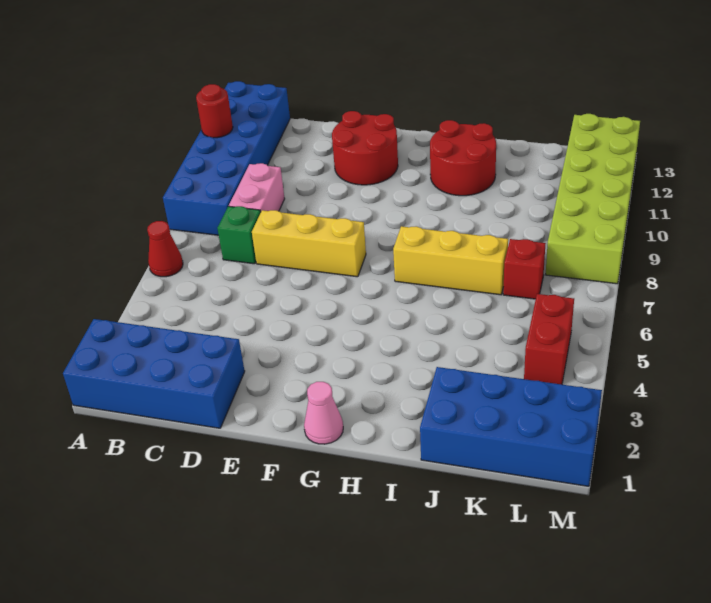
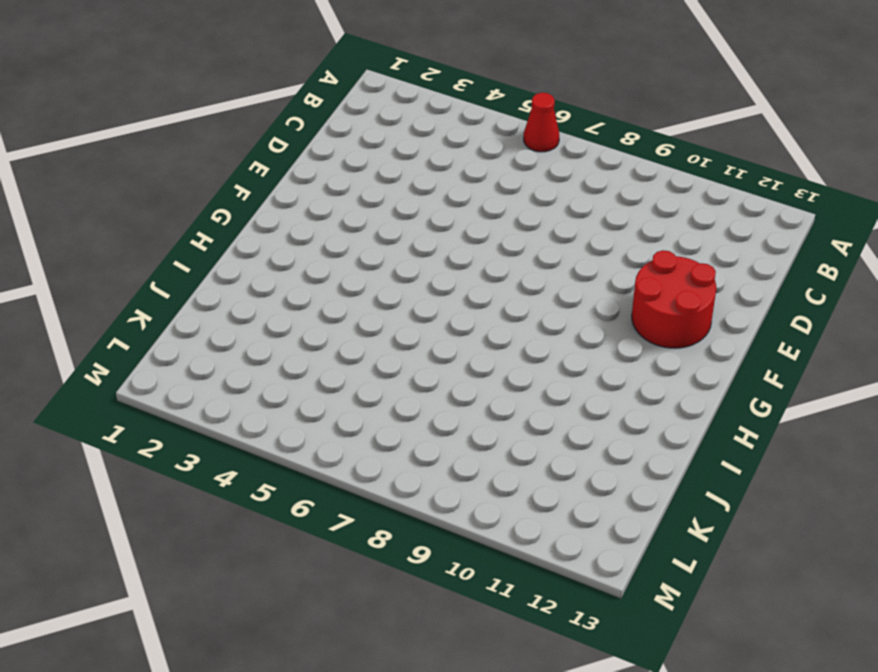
none -> blue 2x4 brick [63,319,245,428]
none -> blue 2x6 brick [163,81,290,235]
none -> green 1x1 brick [217,206,261,264]

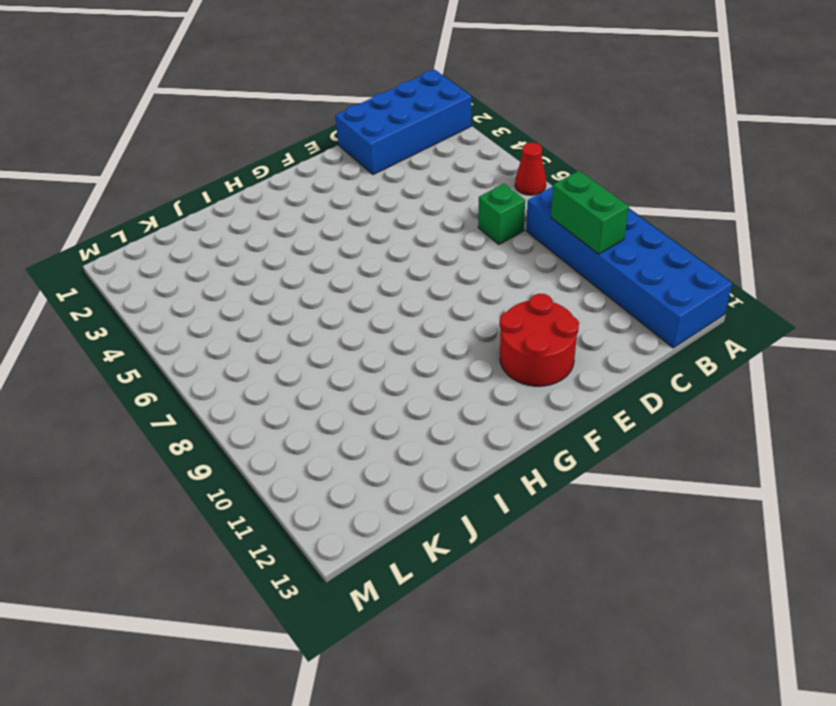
green 1x2 brick [551,171,629,254] -> none
none -> pink 1x2 brick [229,163,285,212]
none -> yellow 1x3 brick [252,210,366,277]
none -> pink 1x1 cone [304,382,343,444]

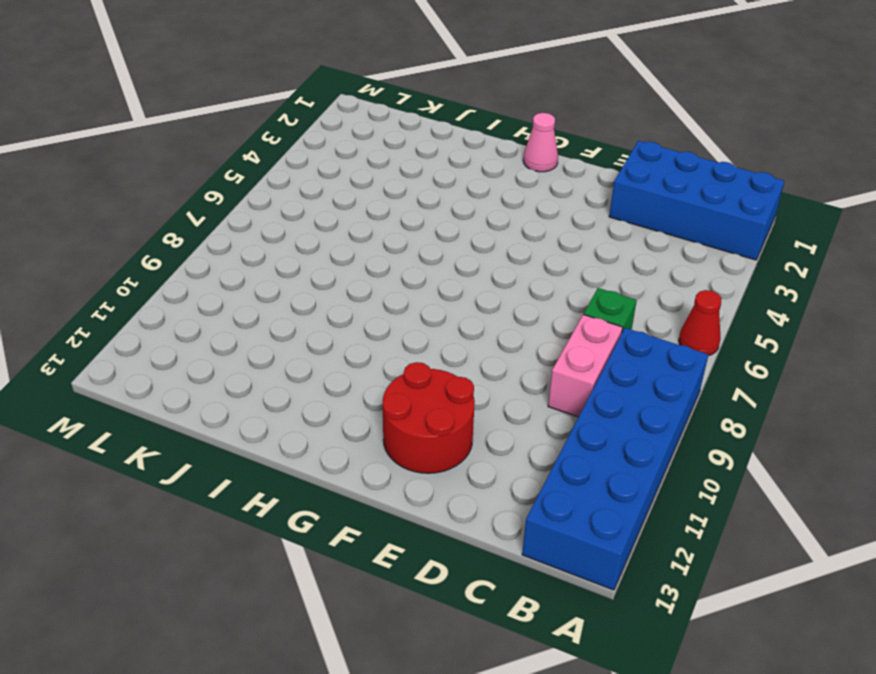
none -> yellow 1x3 brick [252,210,366,277]
none -> yellow 1x3 brick [393,226,508,295]
none -> red 2x2 round brick [430,120,496,196]

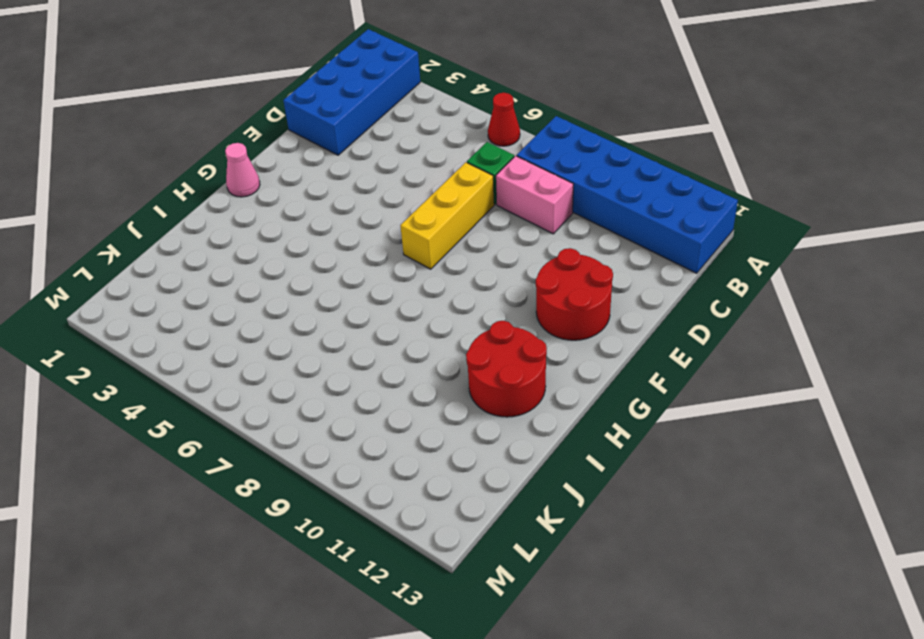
none -> yellow 1x3 brick [393,226,508,295]
none -> blue 2x4 brick [420,367,602,486]
none -> red 1x1 brick [503,239,546,299]

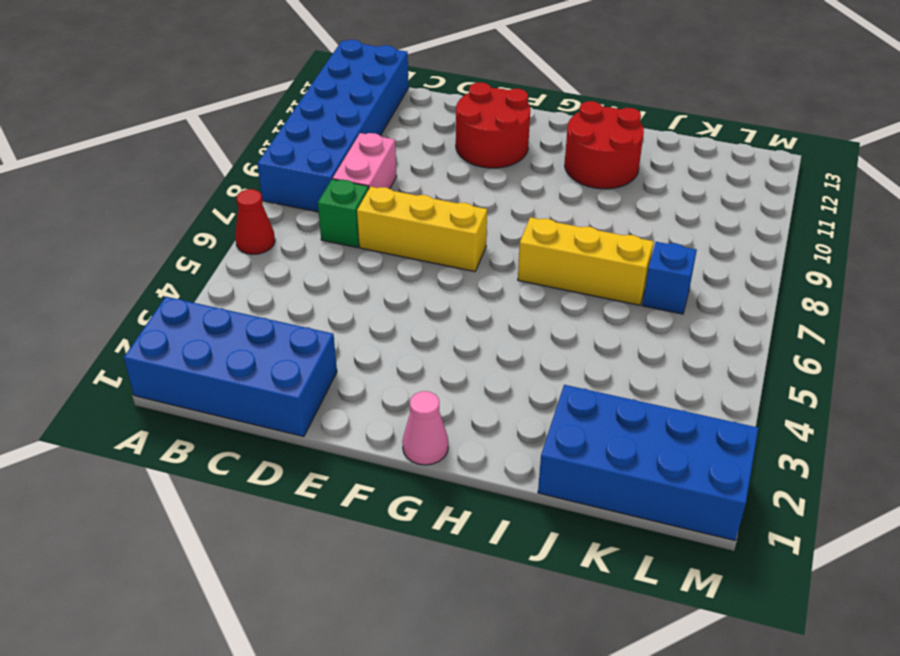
blue 1x1 brick [643,242,697,314] -> red 1x1 brick [503,239,546,299]
none -> red 1x2 brick [524,294,574,384]
none -> lime 2x6 brick [546,114,640,284]
none -> red 1x1 round brick [196,84,233,138]

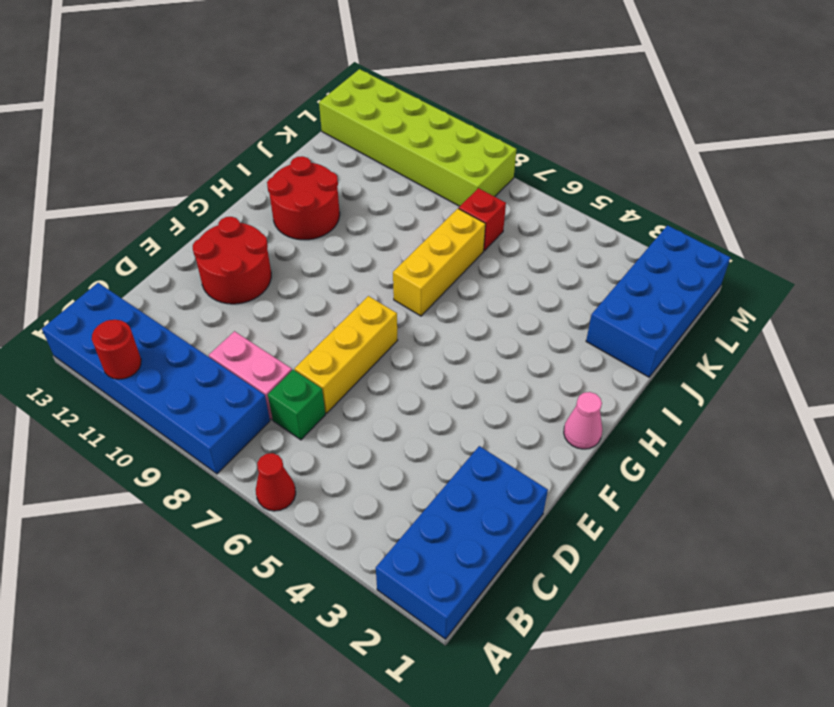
none -> red 1x2 brick [524,294,574,384]

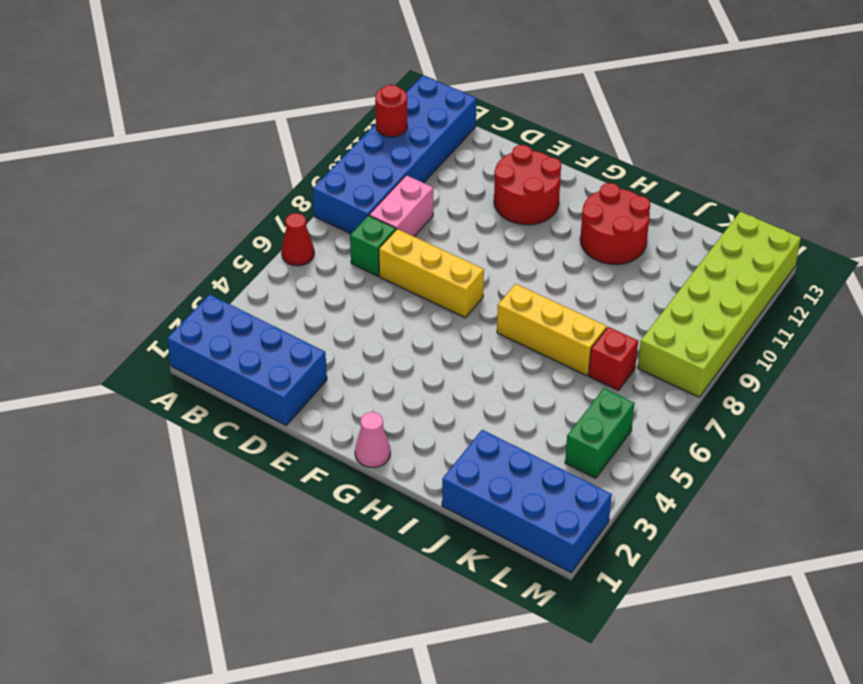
green 1x2 brick [565,388,635,478] -> red 1x2 brick [524,294,574,384]

